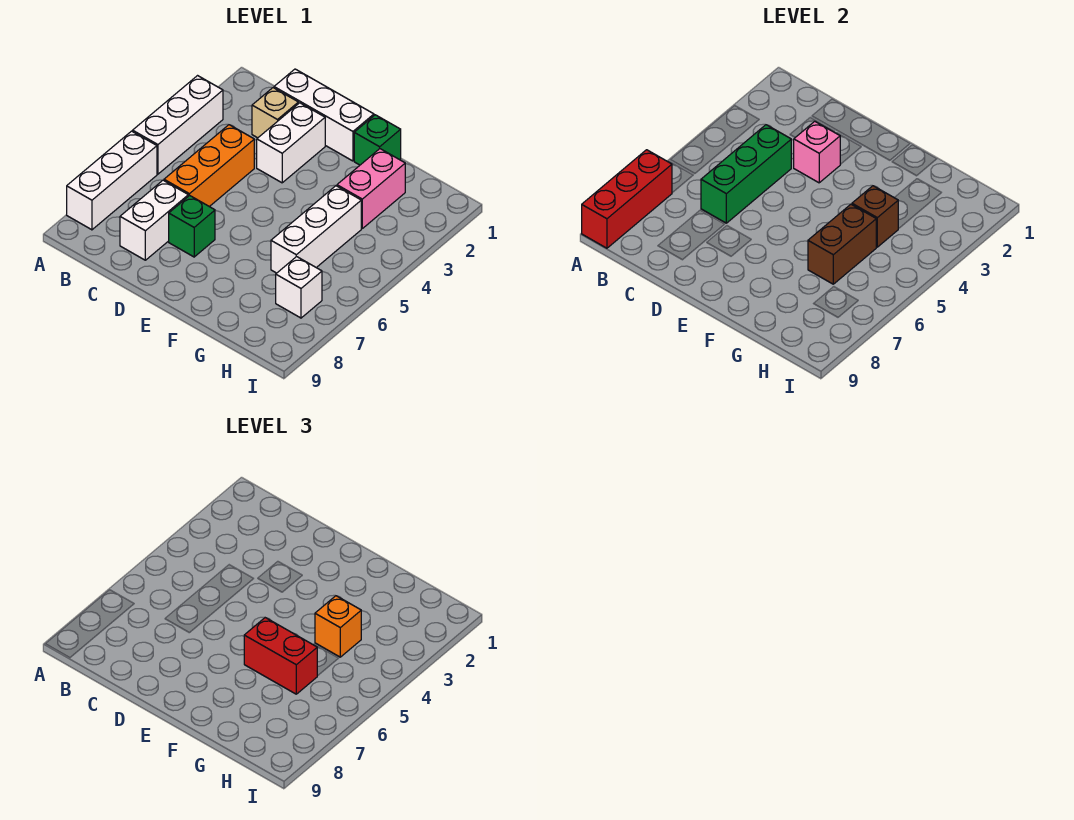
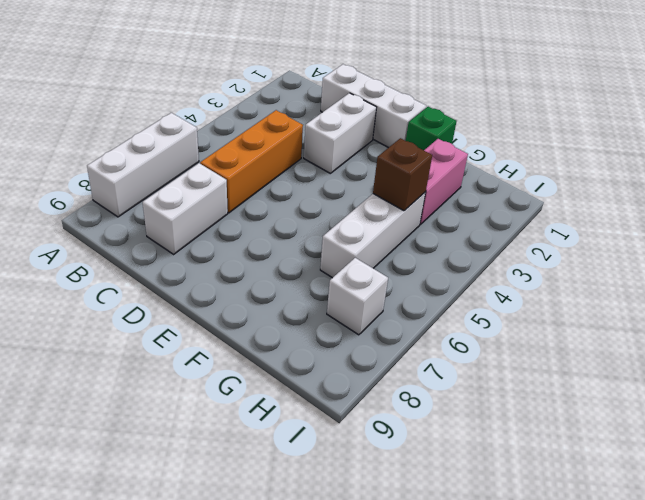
none -> white 1x3 brick [133,76,223,174]
none -> tan 1x1 brick [252,88,298,138]
none -> green 1x1 brick [169,196,215,257]

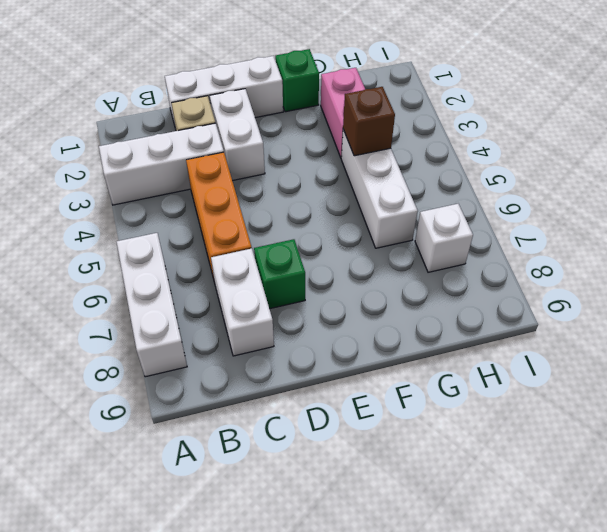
white 1x3 brick [99,123,224,205] -> white 1x3 brick turned to [133,76,223,174]
none -> red 1x3 brick [582,150,672,248]
none -> green 1x3 brick [701,125,791,223]
none -> pink 1x1 brick [794,121,840,183]

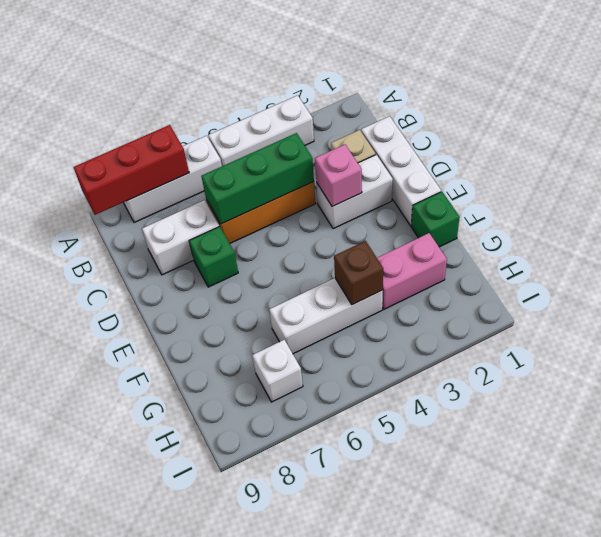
none -> brown 1x2 brick [808,204,876,284]
none -> red 1x2 brick [244,618,317,694]
none -> orange 1x1 brick [315,596,361,657]

